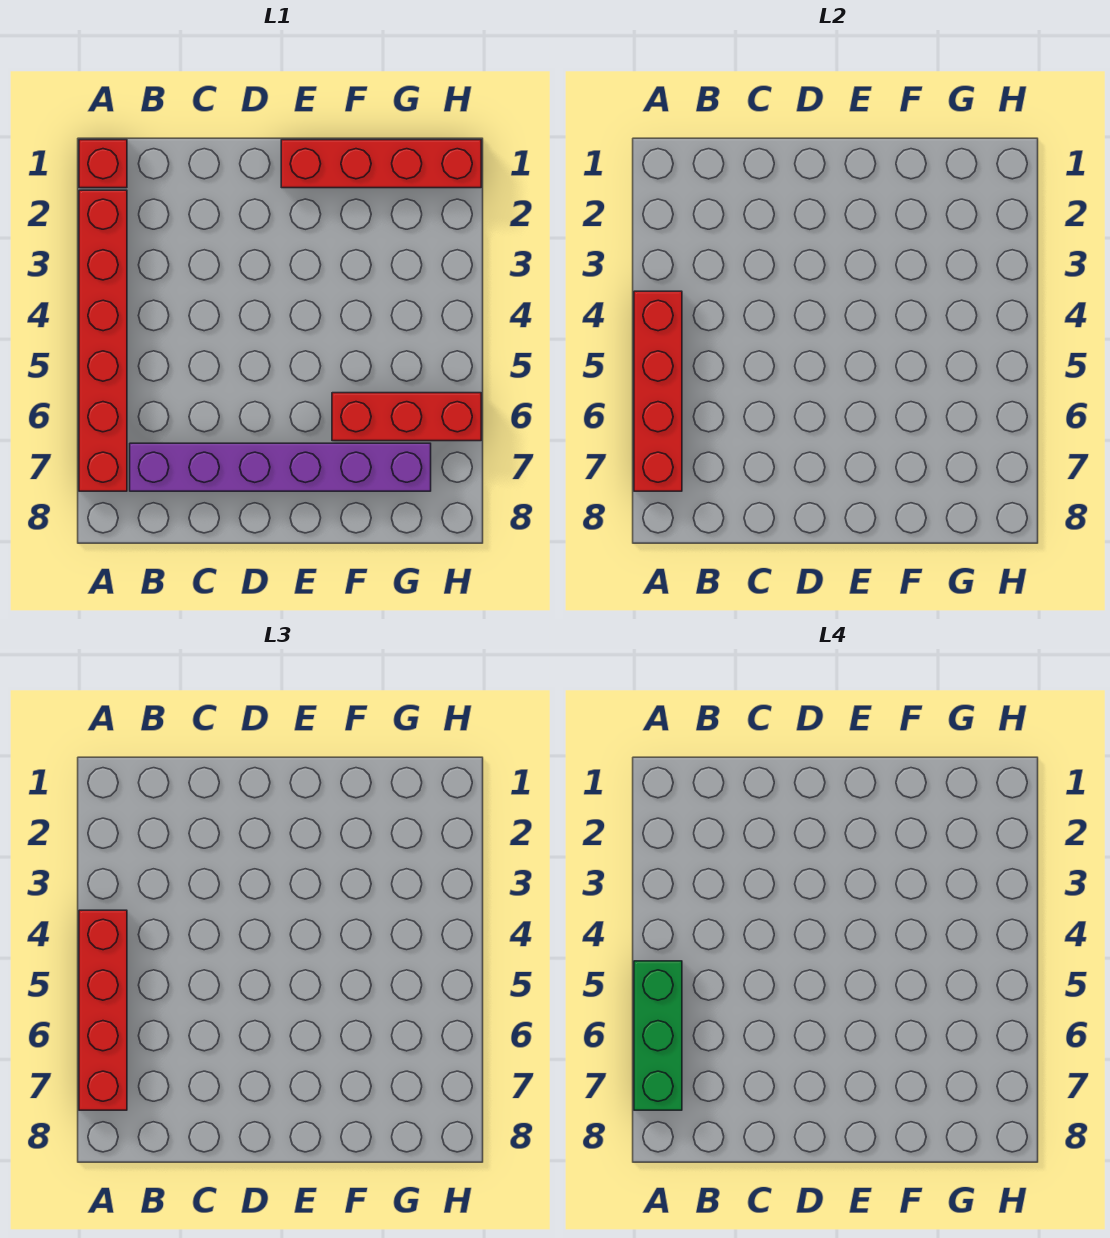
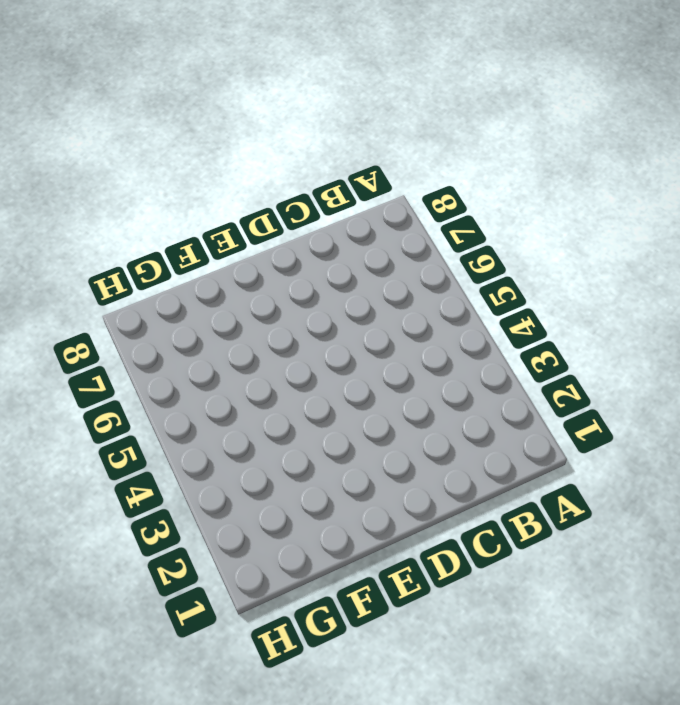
none -> red 1x1 brick [79,140,127,188]
none -> red 1x6 brick [79,190,127,491]

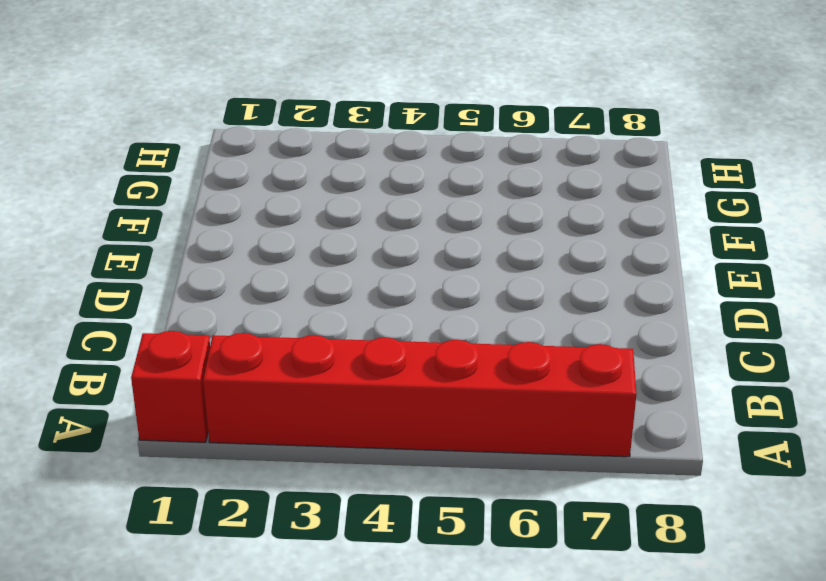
none -> purple 1x6 brick [130,443,431,491]
none -> red 1x4 brick [281,140,481,188]

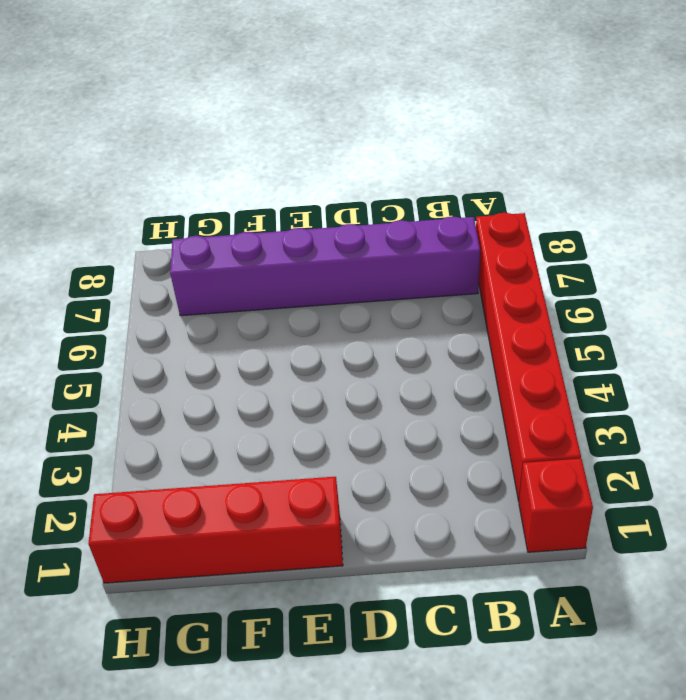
none -> red 1x3 brick [332,393,481,441]
none -> red 1x4 brick [634,291,682,491]

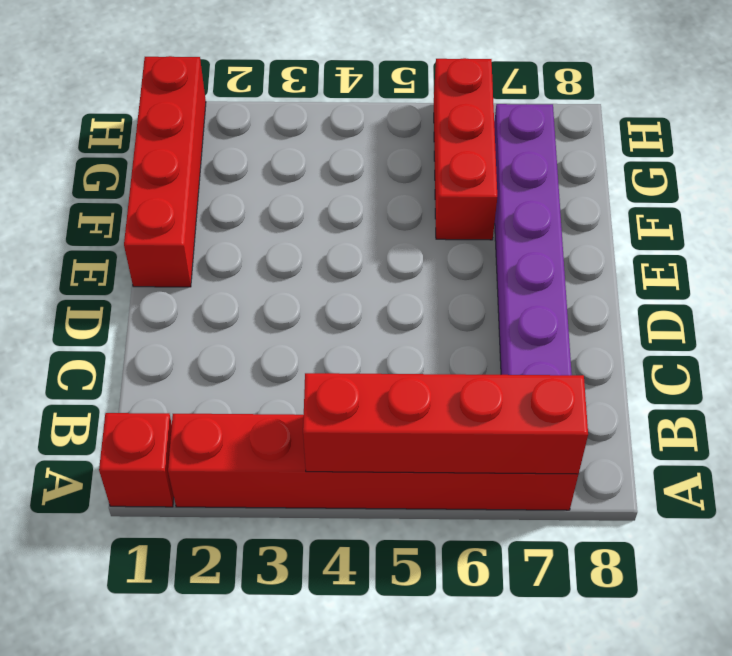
none -> red 1x4 brick [79,910,127,1110]
none -> green 1x3 brick [634,961,682,1110]

